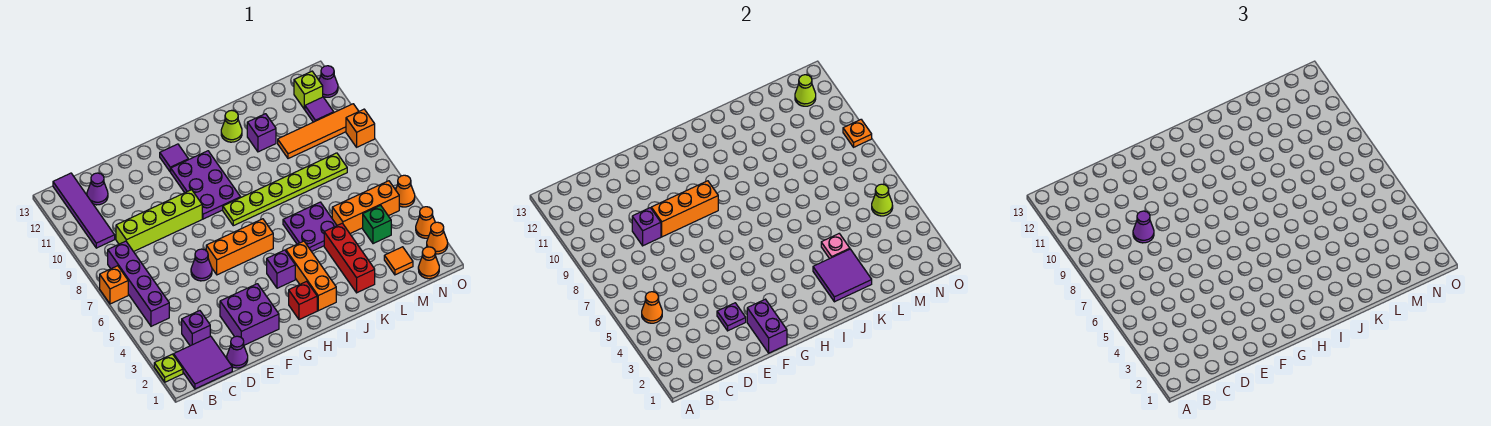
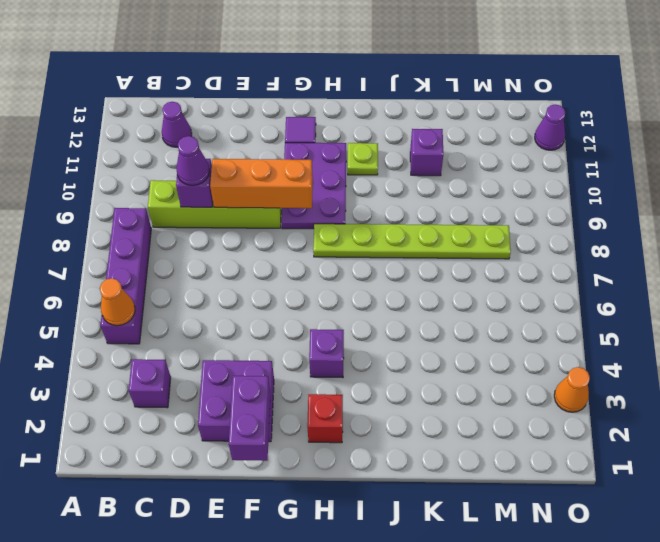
lime 1x1 plate [348,143,378,175] -> lime 1x1 plate moved to [154,354,183,382]
none -> orange 1x1 brick [100,266,128,304]
none -> purple 2x2 tile [174,336,232,389]
none -> purple 1x4 tile [53,173,115,248]
none -> purple 1x1 cone [227,336,248,368]

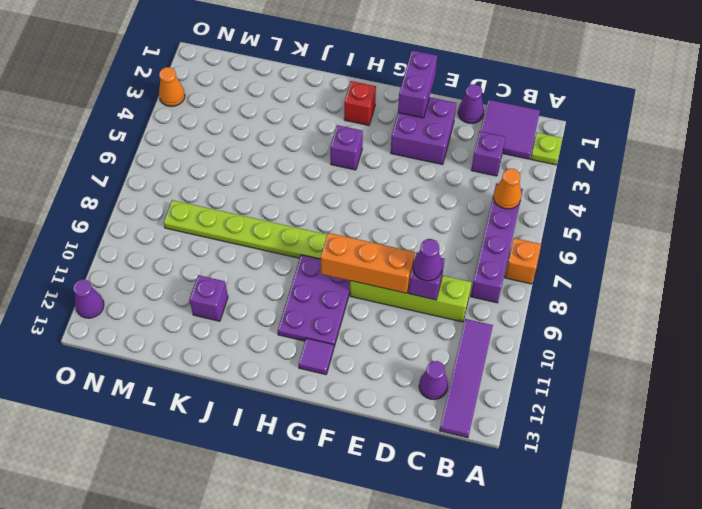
none -> purple 1x1 cone [191,249,212,281]
none -> orange 1x3 brick [206,219,273,275]
none -> orange 1x3 brick [286,241,336,311]
none -> purple 2x2 plate [283,202,337,252]

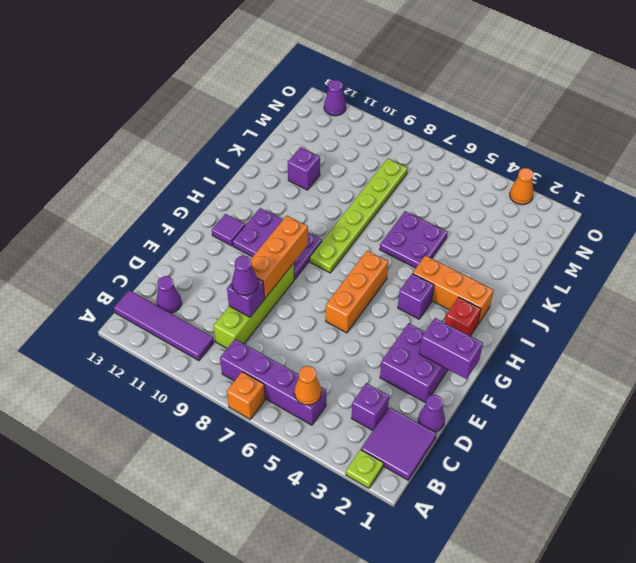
none -> purple 1x1 cone [191,249,212,281]
none -> lime 1x1 cone [221,110,242,142]
none -> red 1x3 brick [324,223,375,293]
none -> orange 1x3 brick [332,181,399,234]

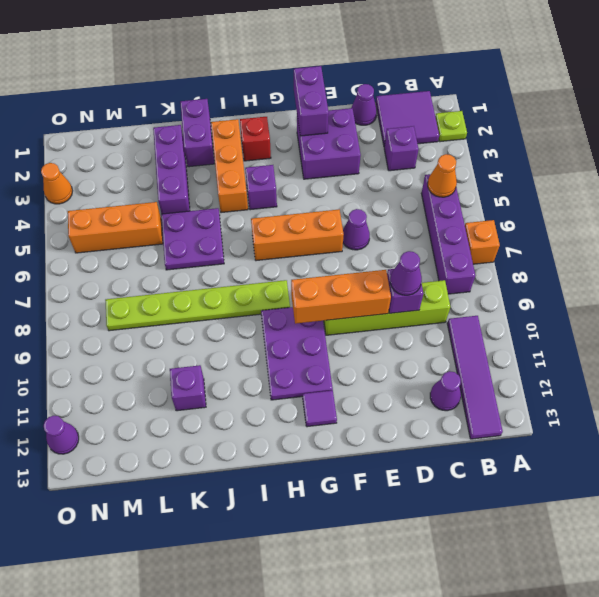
purple 1x2 brick [180,99,214,167] -> none
purple 1x3 brick [153,125,190,214] -> red 1x3 brick [324,223,375,293]
none -> lime 1x1 cone [221,110,242,142]
none -> orange 1x4 tile [278,104,359,159]
none -> orange 1x1 tile [384,247,413,275]
none -> green 1x1 brick [363,205,391,244]

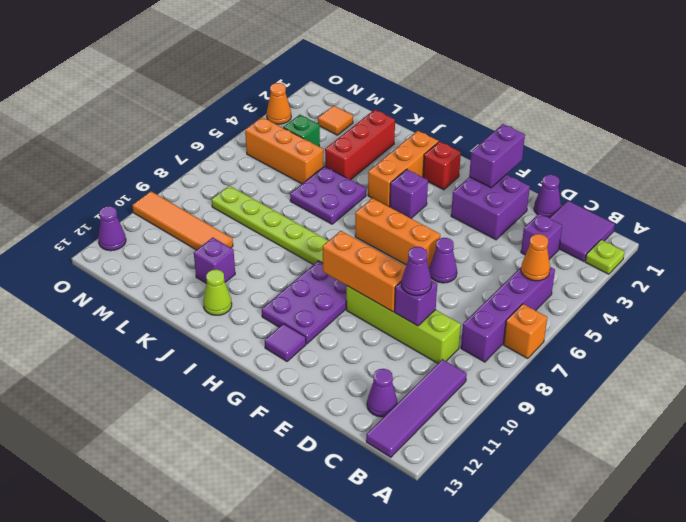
none -> orange 1x1 cone [418,247,439,279]
none -> purple 1x1 tile [305,97,334,122]
none -> lime 1x1 brick [294,71,323,109]
none -> orange 1x1 cone [427,222,448,254]

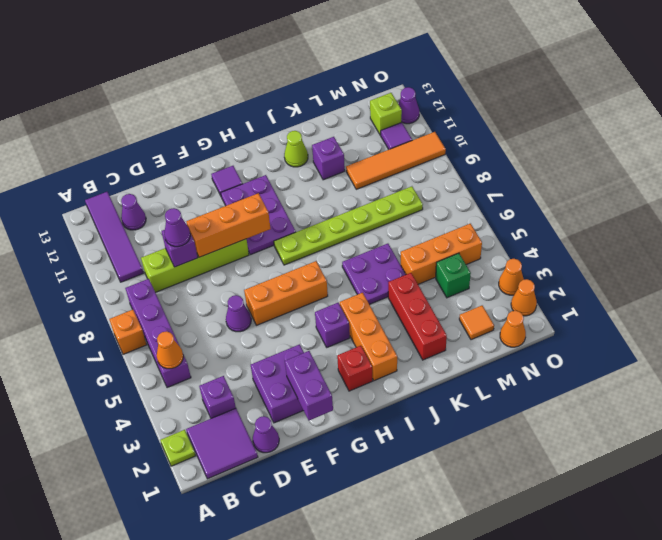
none -> orange 1x1 cone [396,175,415,207]
none -> orange 1x1 brick [346,109,375,147]
none -> purple 1x1 plate [717,303,746,331]
none -> purple 2x2 tile [813,249,872,302]

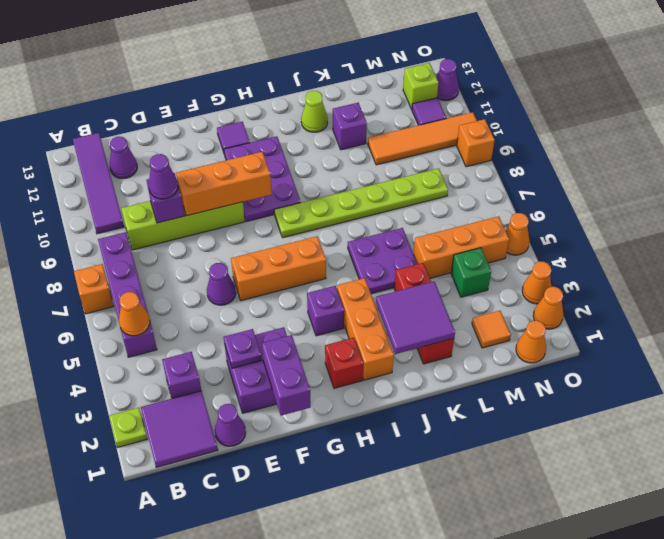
none -> pink 1x1 plate [821,234,850,259]
none -> lime 1x1 cone [872,184,893,216]
none -> lime 1x1 cone [795,75,816,106]
none -> orange 1x1 plate [843,120,872,147]

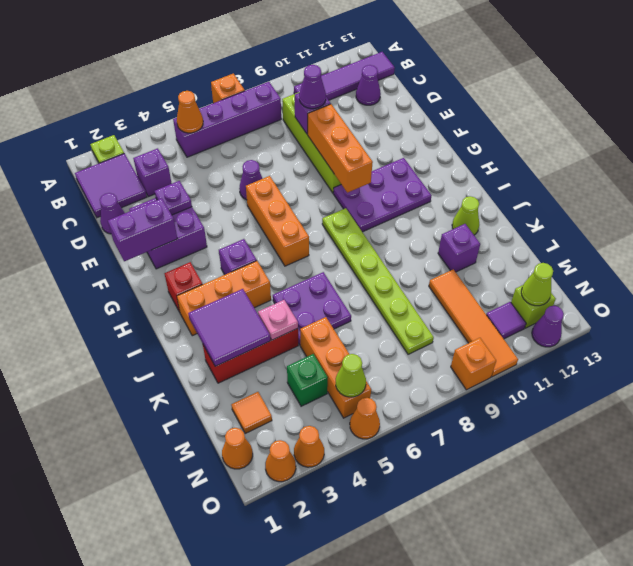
none -> purple 1x1 tile [160,144,188,172]
none -> orange 1x1 plate [843,120,872,147]

